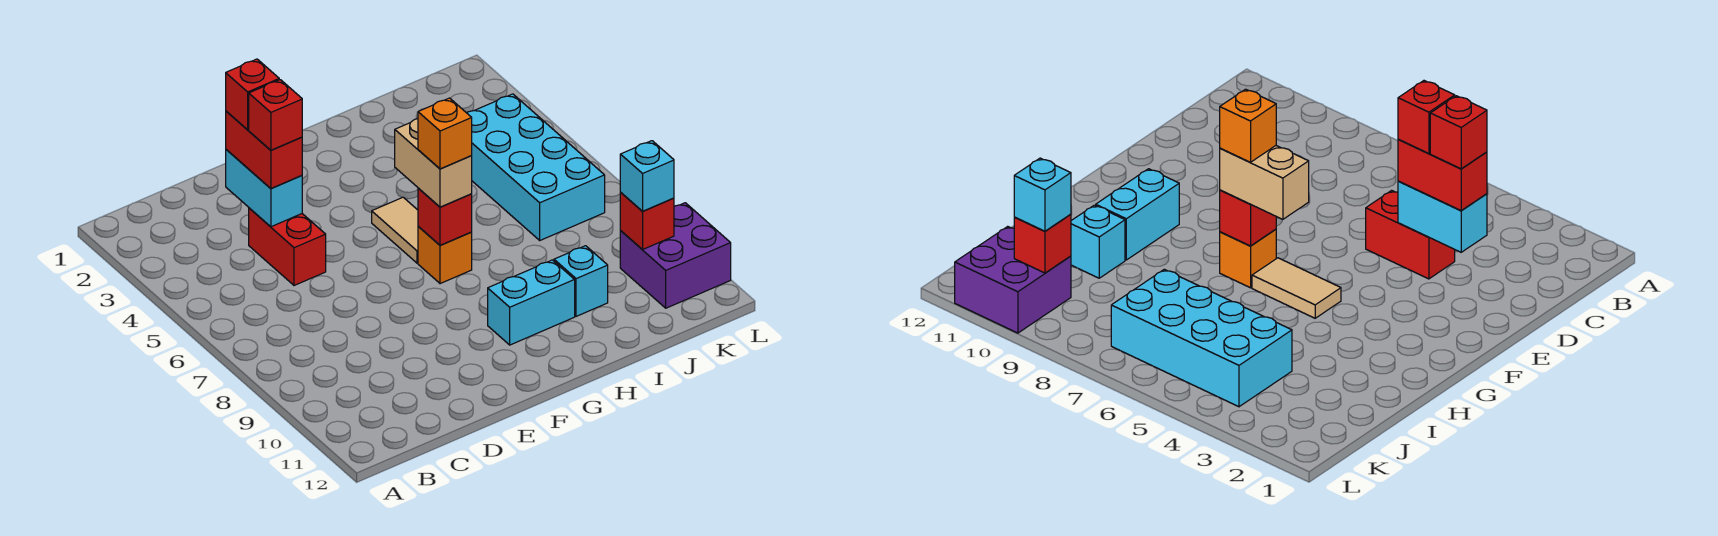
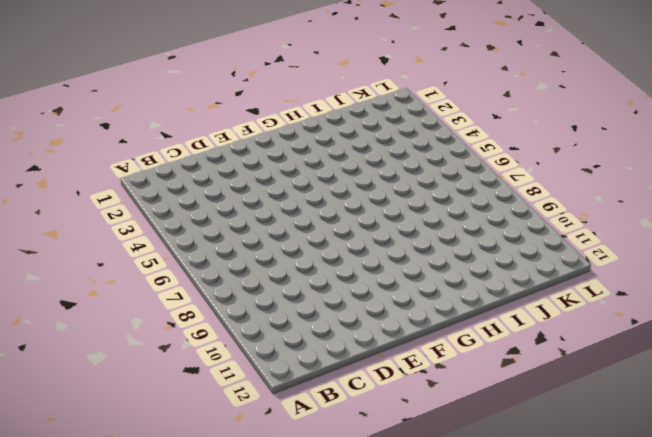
none -> red 1x2 brick [249,208,326,285]
none -> tan 1x2 tile [372,197,418,263]
none -> orange 1x1 brick [418,227,472,284]

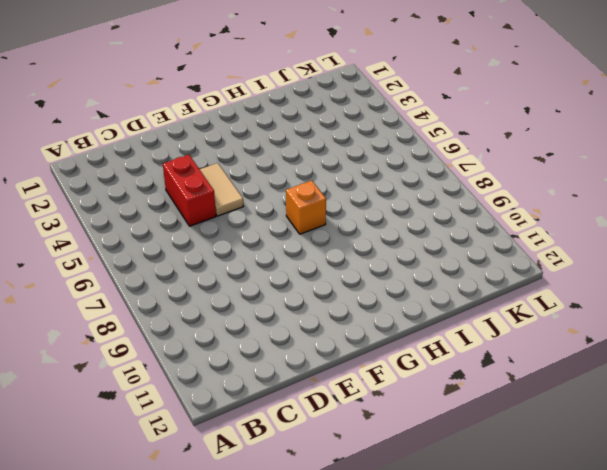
tan 1x2 tile [200,163,243,216] -> tan 1x2 tile moved to [372,197,418,263]
none -> cyan 1x2 brick [488,260,575,345]
none -> cyan 1x1 brick [554,246,608,316]
none -> cyan 2x4 brick [467,94,605,240]

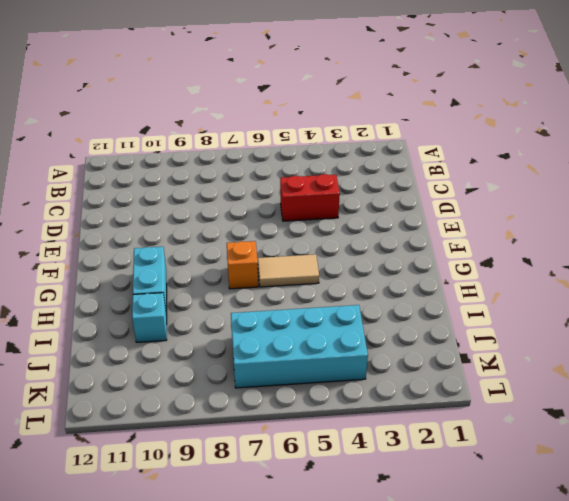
none -> purple 2x2 brick [620,203,731,308]
none -> cyan 1x2 brick [226,150,302,227]
none -> red 1x1 brick [418,188,472,245]

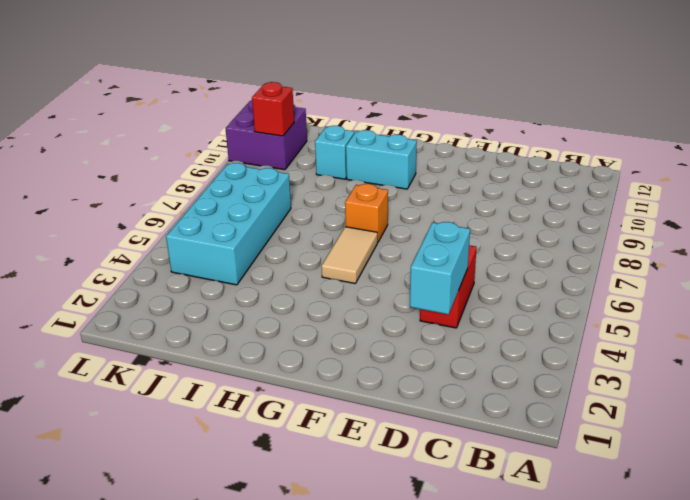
none -> red 1x1 brick [418,188,472,245]
none -> red 1x2 brick [226,111,302,189]
none -> tan 1x2 brick [395,119,472,207]

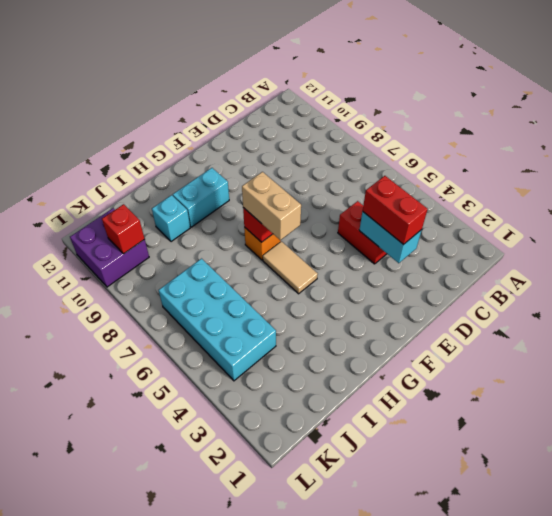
none -> cyan 1x1 brick [620,141,674,211]
none -> red 1x1 brick [226,59,279,130]
none -> red 1x1 brick [249,80,302,150]

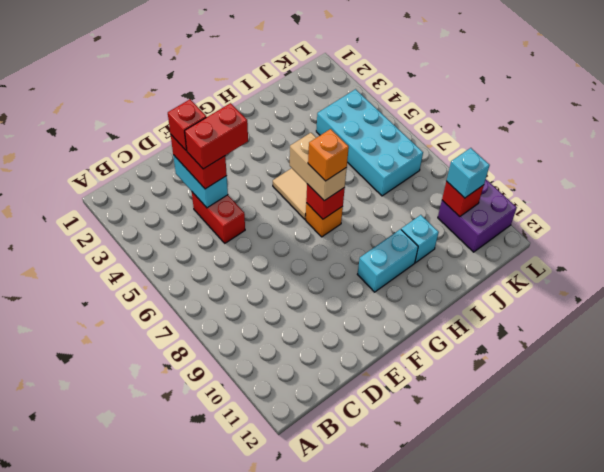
red 1x2 brick [185,103,248,169] -> red 1x1 brick [249,80,302,150]

